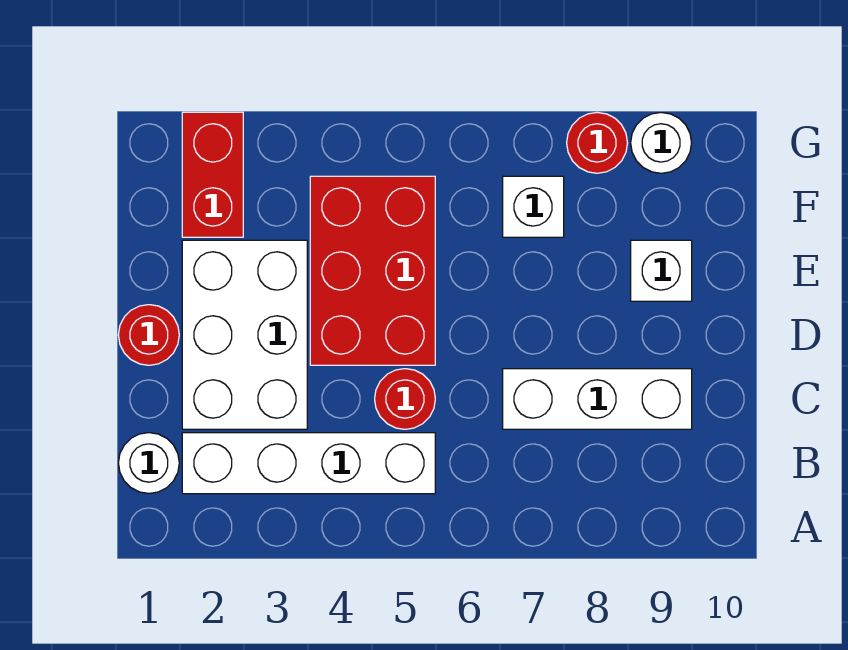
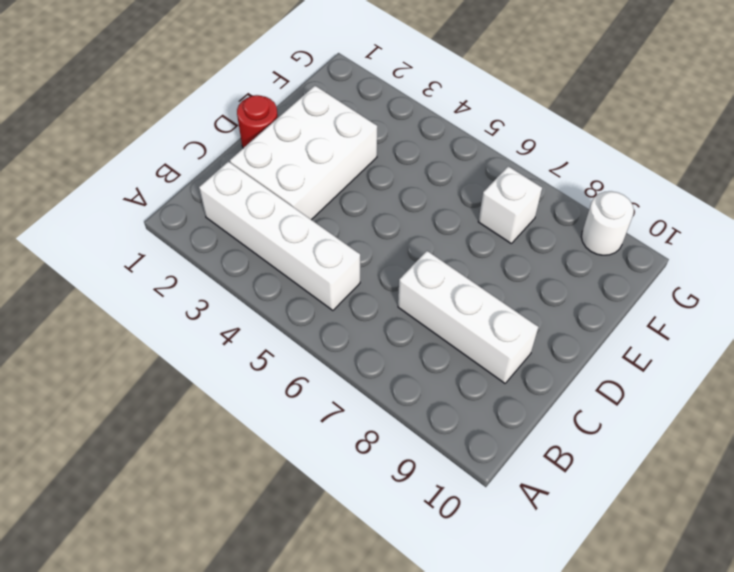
none -> white 1x1 round brick [118,433,179,493]
none -> red 1x1 round brick [375,369,435,429]
none -> red 2x3 brick [310,176,435,365]

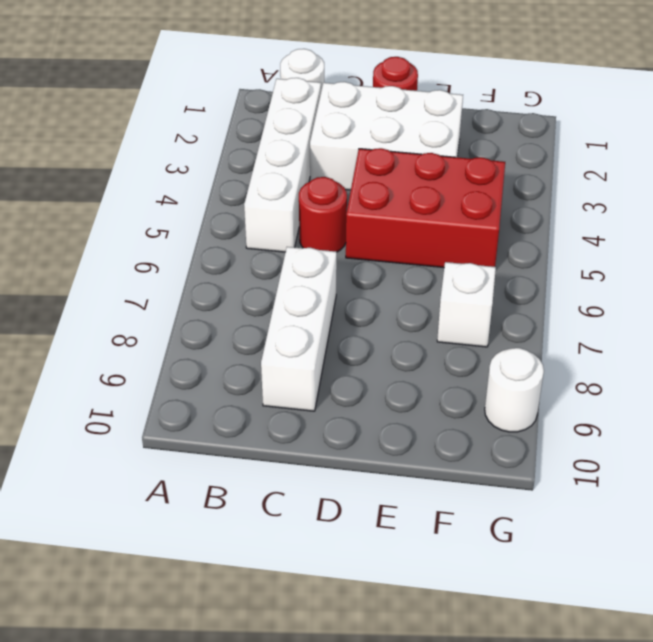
none -> white 1x1 brick [631,240,692,301]
none -> red 1x2 brick [182,112,243,237]
none -> red 1x1 round brick [567,113,627,173]

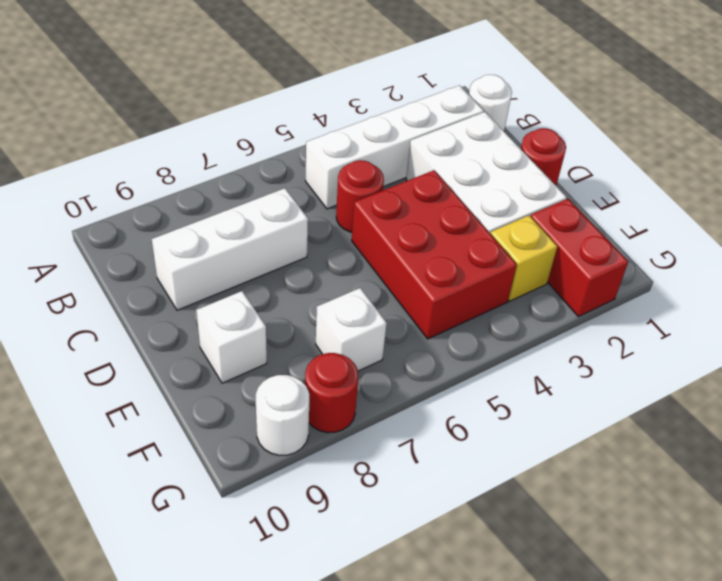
yellow 1x1 brick [491,216,557,301] -> none

